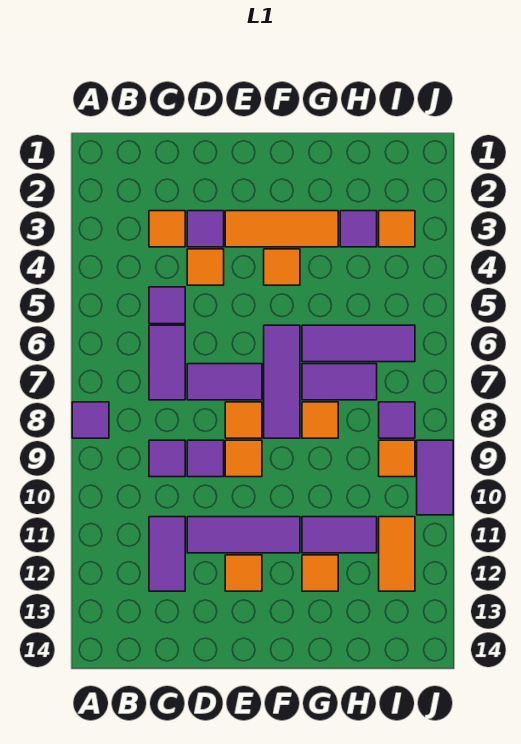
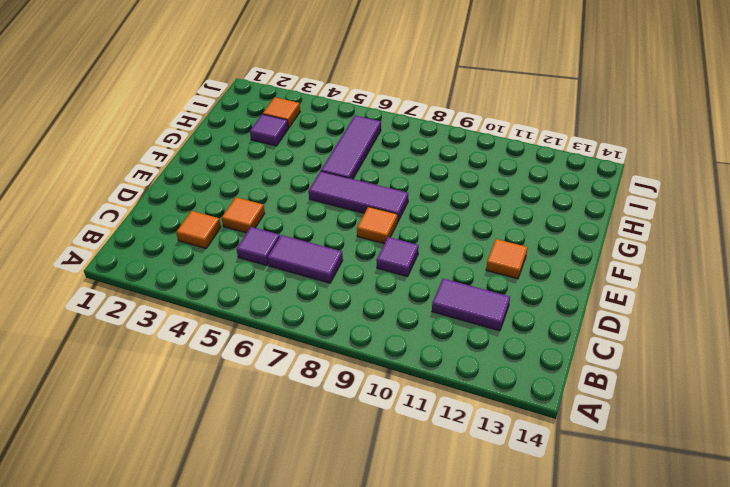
none -> purple 1x1 tile [72,402,109,438]
none -> purple 1x1 tile [149,440,185,477]
none -> purple 1x1 tile [187,211,224,247]

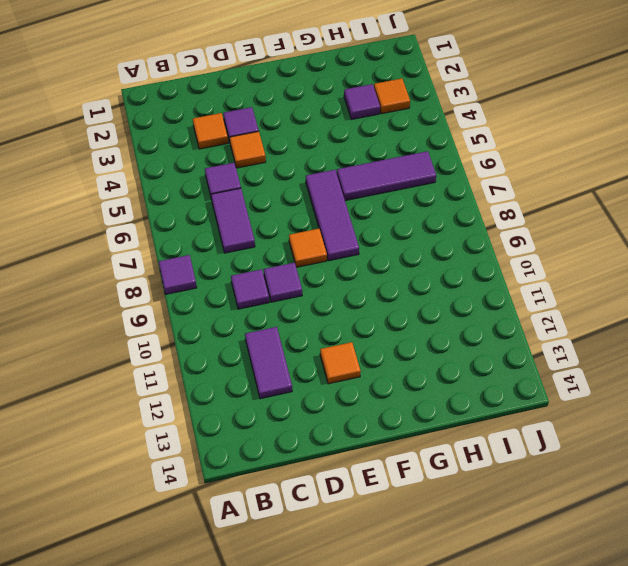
none -> purple 1x2 tile [187,364,262,400]
none -> purple 1x3 tile [187,517,300,553]
none -> orange 1x3 tile [225,211,338,247]

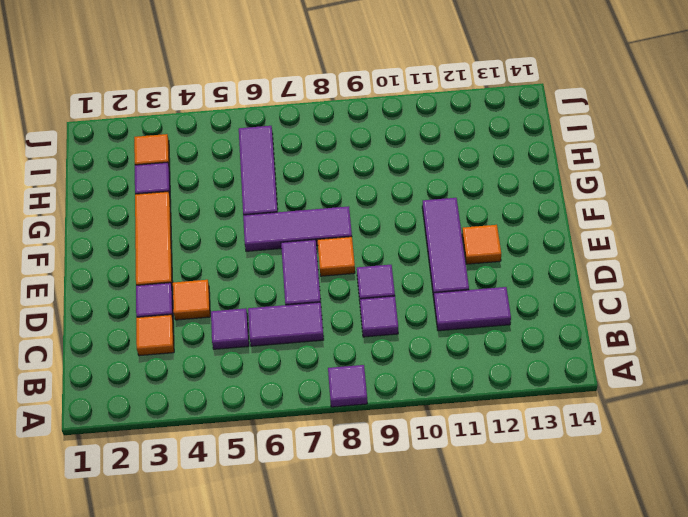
none -> orange 1x1 tile [225,440,262,477]
none -> orange 1x1 tile [264,249,300,285]
none -> purple 1x2 tile [302,364,377,400]

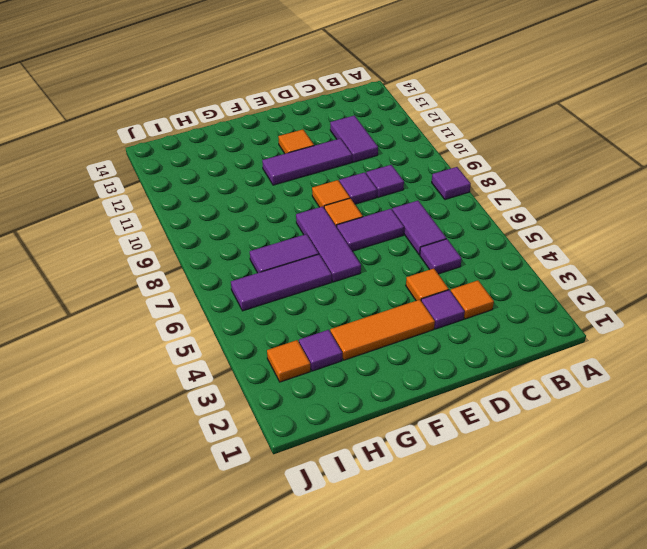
none -> orange 1x1 tile [264,249,300,285]
none -> orange 1x1 tile [302,402,338,438]
none -> purple 1x2 tile [302,517,377,553]

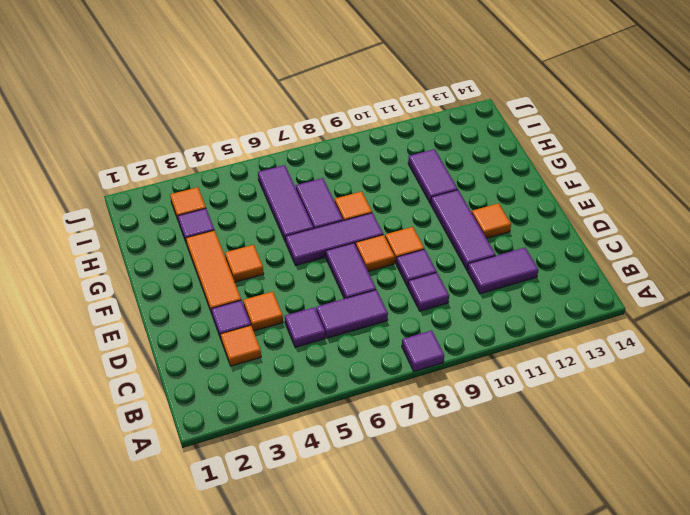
none -> orange 1x1 tile [302,555,338,591]
none -> purple 1x1 tile [379,402,415,438]
none -> orange 1x1 tile [379,440,415,477]

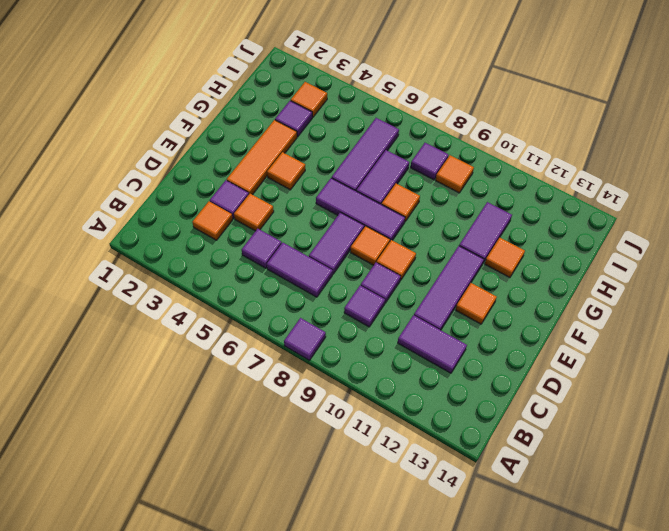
none -> orange 1x2 tile [379,517,415,591]
none -> purple 1x2 tile [417,440,453,515]

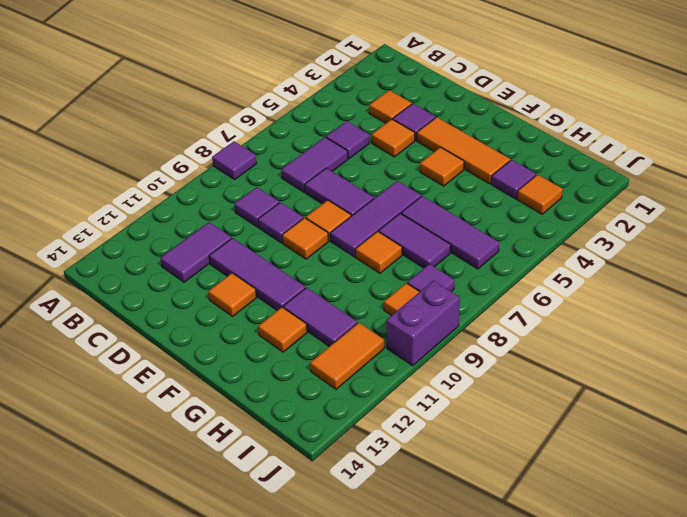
purple 1x2 brick [386,281,460,366] -> purple 1x2 tile [417,440,453,515]

